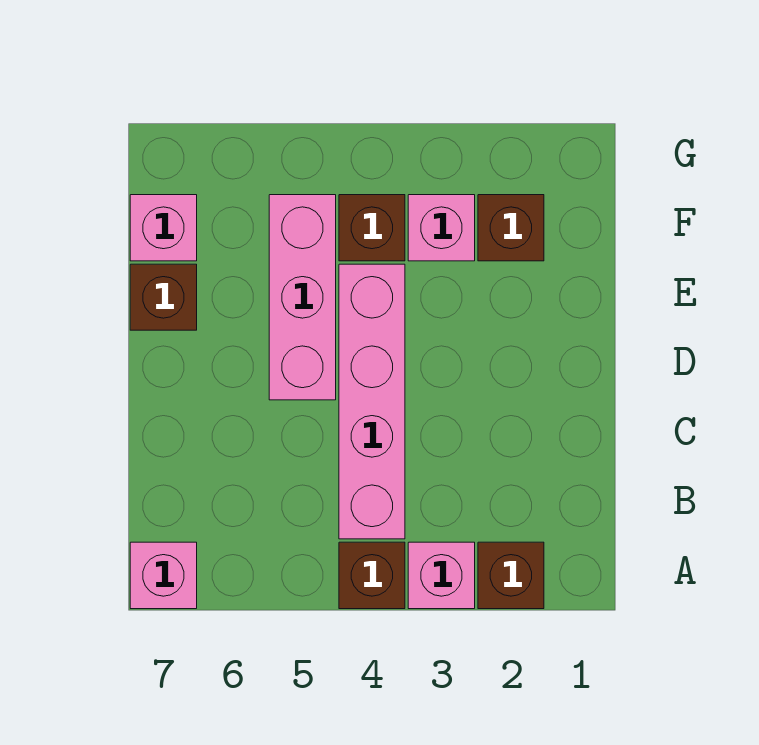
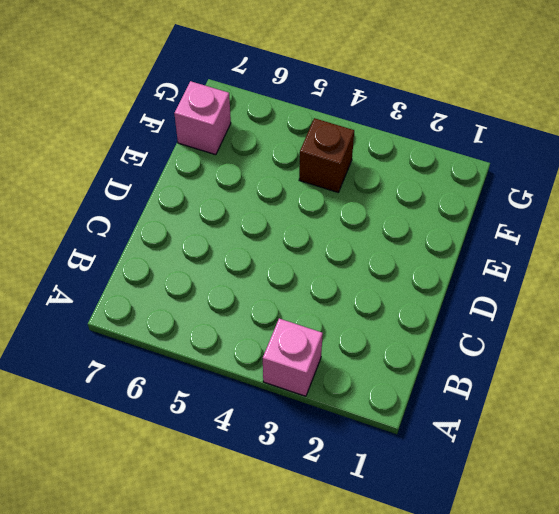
none -> brown 1x1 brick [478,542,544,609]
none -> brown 1x1 brick [339,542,405,609]

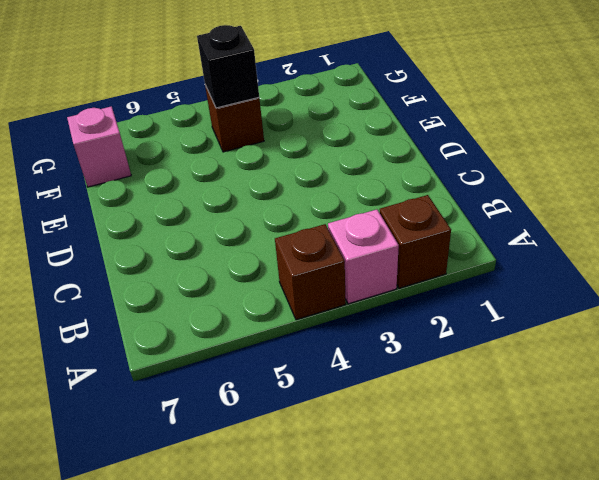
black 1x1 brick [197,25,259,108] -> none
none -> pink 1x1 brick [130,542,197,609]
none -> pink 1x4 brick [339,264,405,539]

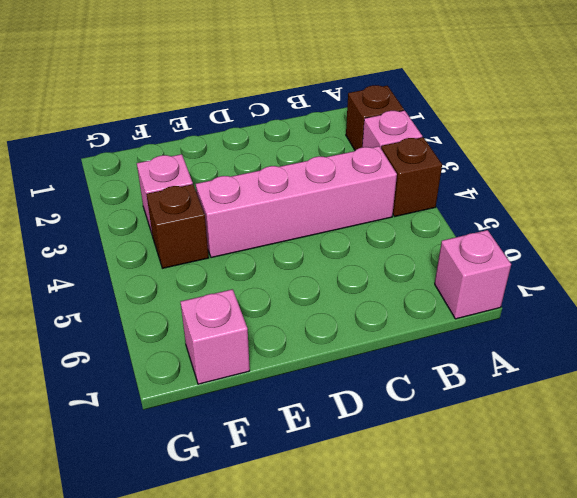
none -> pink 1x3 brick [269,195,336,400]
none -> brown 1x1 brick [130,264,197,330]

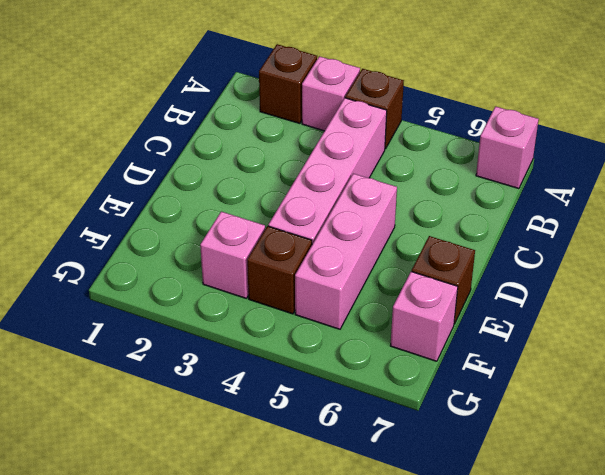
none -> brown 1x1 brick [478,195,544,261]

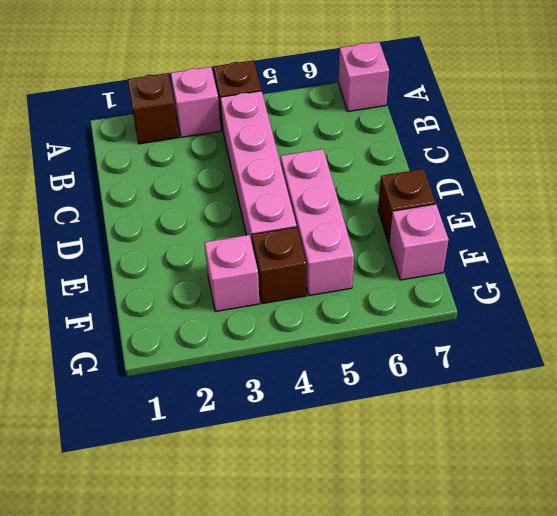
none -> brown 1x1 brick [478,195,544,261]

